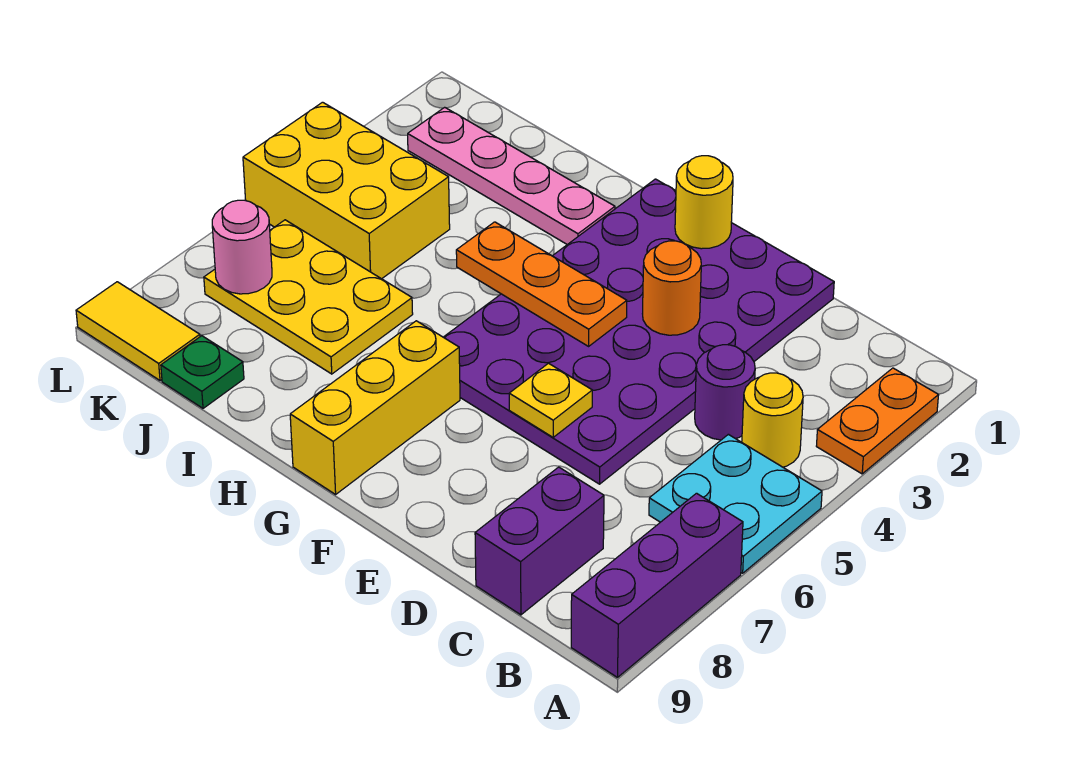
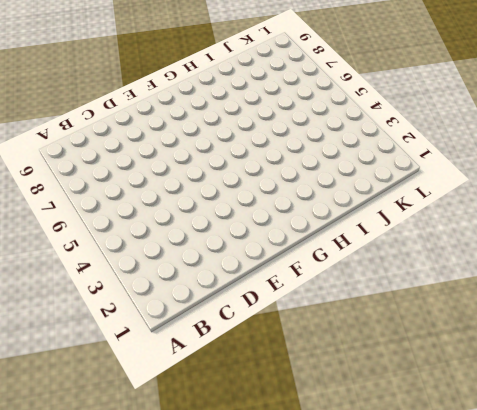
none -> orange 1x2 plate [816,368,939,474]
none -> cyan 2x2 plate [649,434,822,573]
none -> purple 1x3 brick [571,493,743,677]

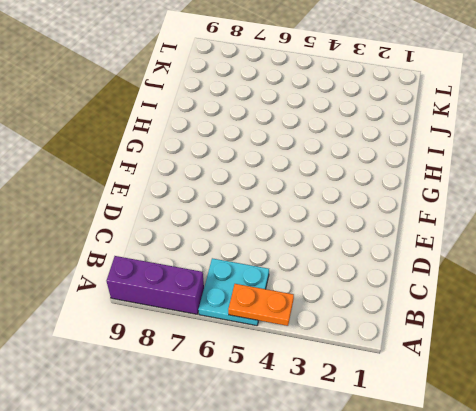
orange 1x2 plate [228,284,294,326] -> orange 1x2 plate moved to [816,368,939,474]
none -> yellow 1x1 round brick [742,373,803,467]
none -> purple 1x1 round brick [695,345,755,440]
none -> purple 1x2 brick [475,467,604,615]

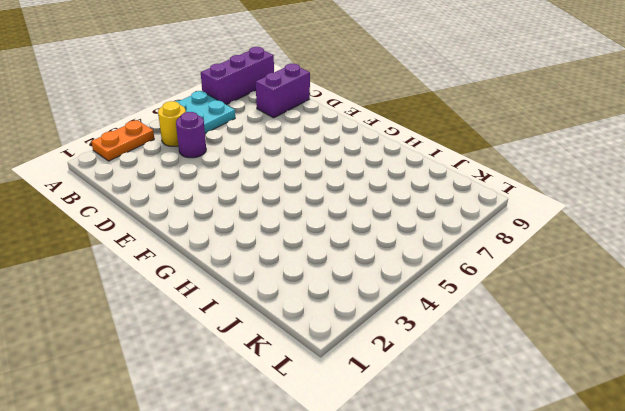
none -> purple 4x6 plate [444,179,834,484]
none -> yellow 1x3 brick [290,321,460,494]
none -> pink 1x4 plate [408,107,615,245]

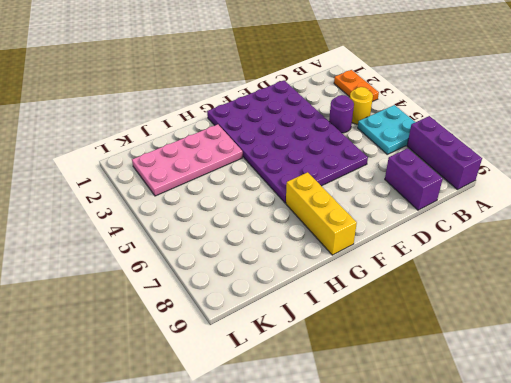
pink 2x4 plate [132,124,243,196] -> pink 1x4 plate [408,107,615,245]
none -> yellow 2x3 plate [204,220,413,374]
none -> yellow 2x3 brick [243,102,450,279]
none -> green 1x1 plate [161,336,244,408]

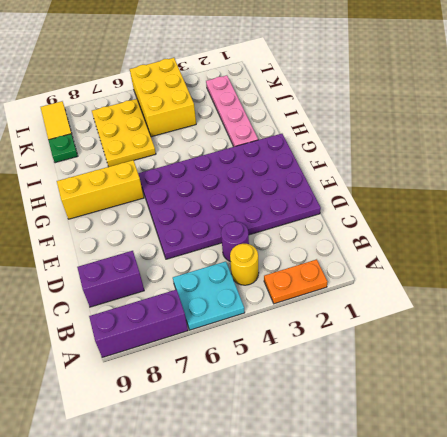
none -> orange 1x1 round brick [643,241,701,335]
none -> yellow 1x1 plate [509,363,592,437]
none -> yellow 1x1 round brick [675,156,733,249]

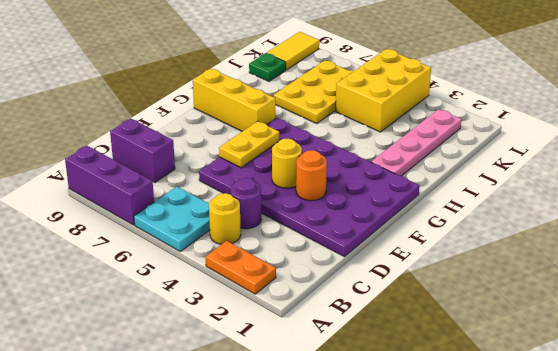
yellow 1x1 round brick [272,139,302,188] -> yellow 1x1 round brick moved to [675,156,733,249]
yellow 1x2 plate [219,121,279,168] -> yellow 1x1 plate [509,363,592,437]
none -> orange 1x3 plate [456,222,627,346]
none -> pink 1x1 round brick [212,200,272,294]

